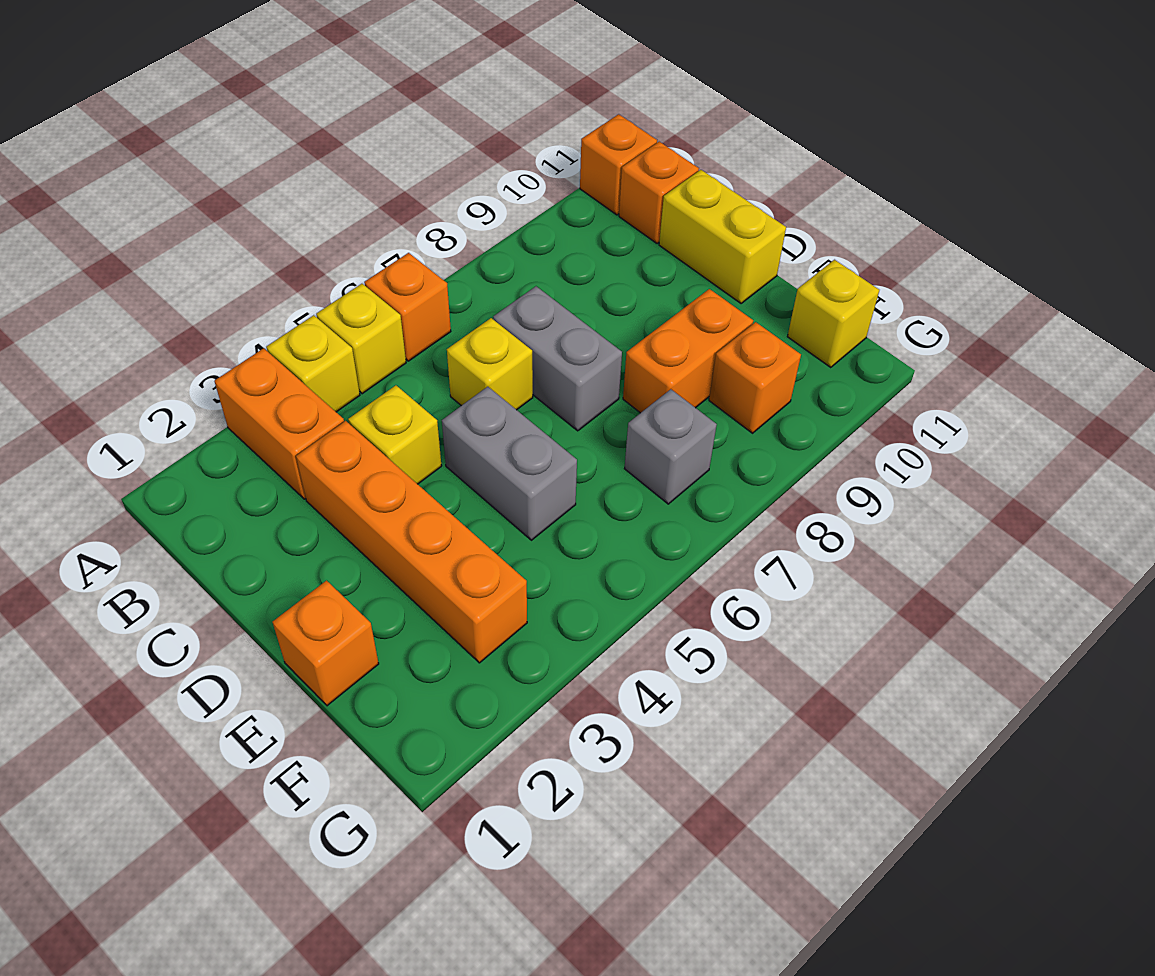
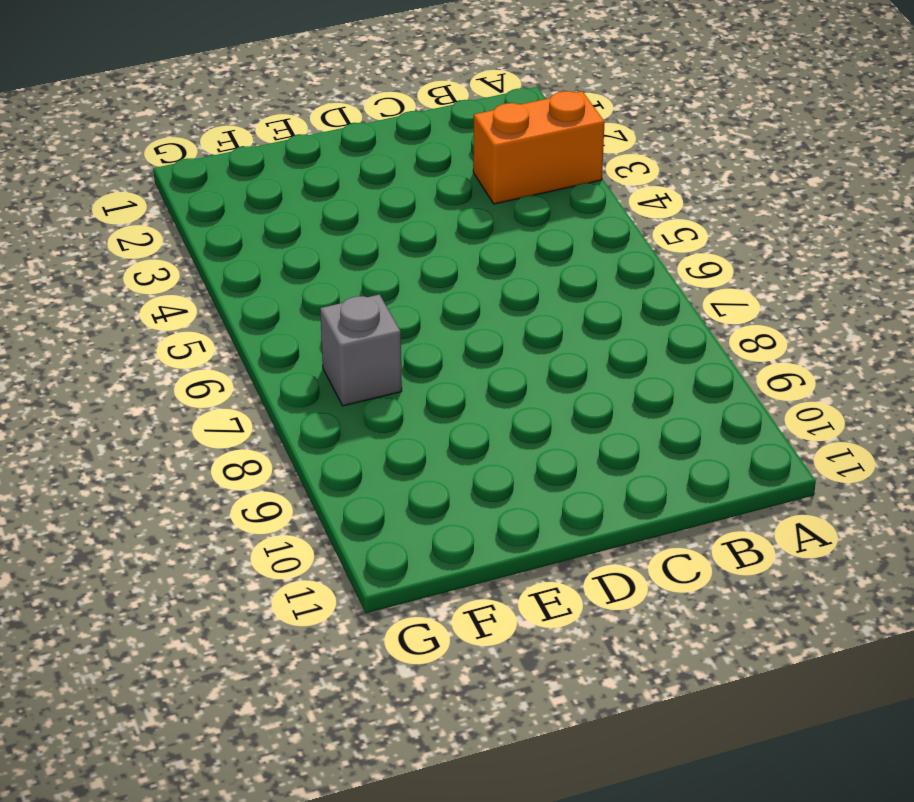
none -> yellow 1x1 brick [266,315,360,412]
none -> yellow 1x1 brick [316,284,406,394]
none -> orange 1x1 brick [364,253,451,361]

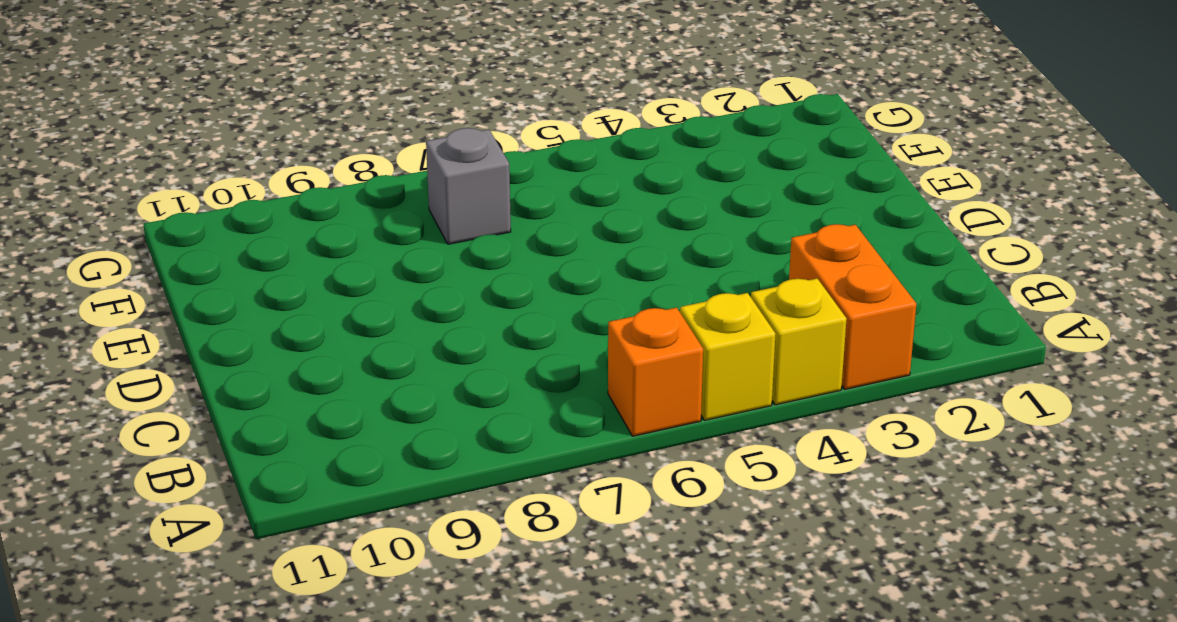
none -> orange 1x1 brick [580,114,657,215]
none -> orange 1x1 brick [619,142,699,244]
none -> orange 1x4 brick [296,421,527,663]

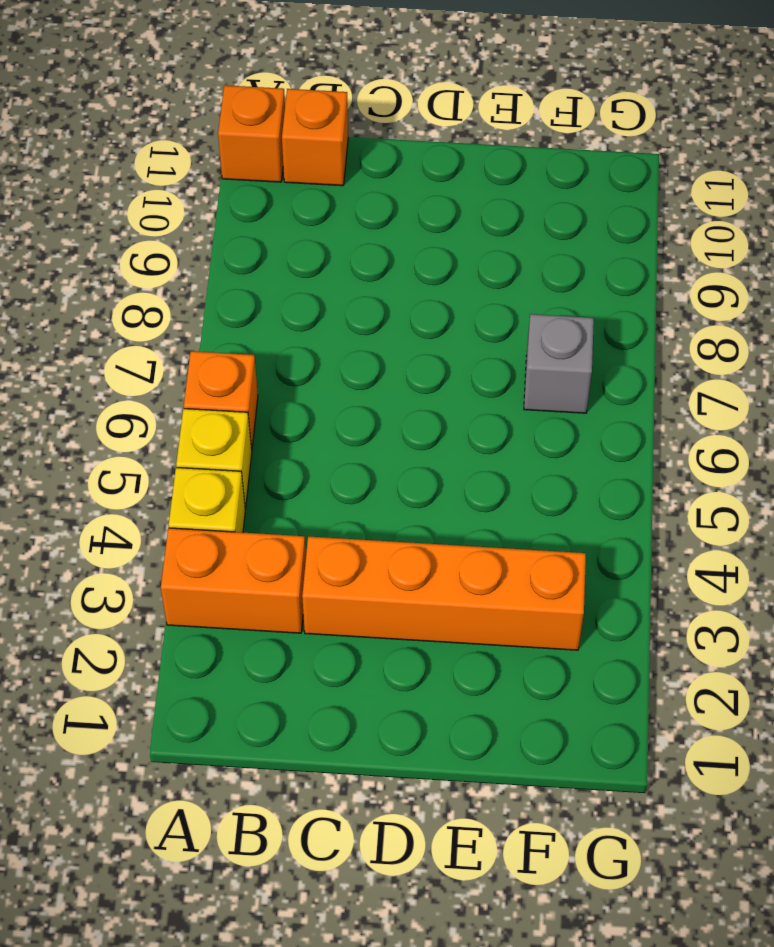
none -> yellow 1x1 brick [348,385,442,484]
none -> yellow 1x1 brick [447,318,533,410]
none -> grey 1x2 brick [493,286,622,431]

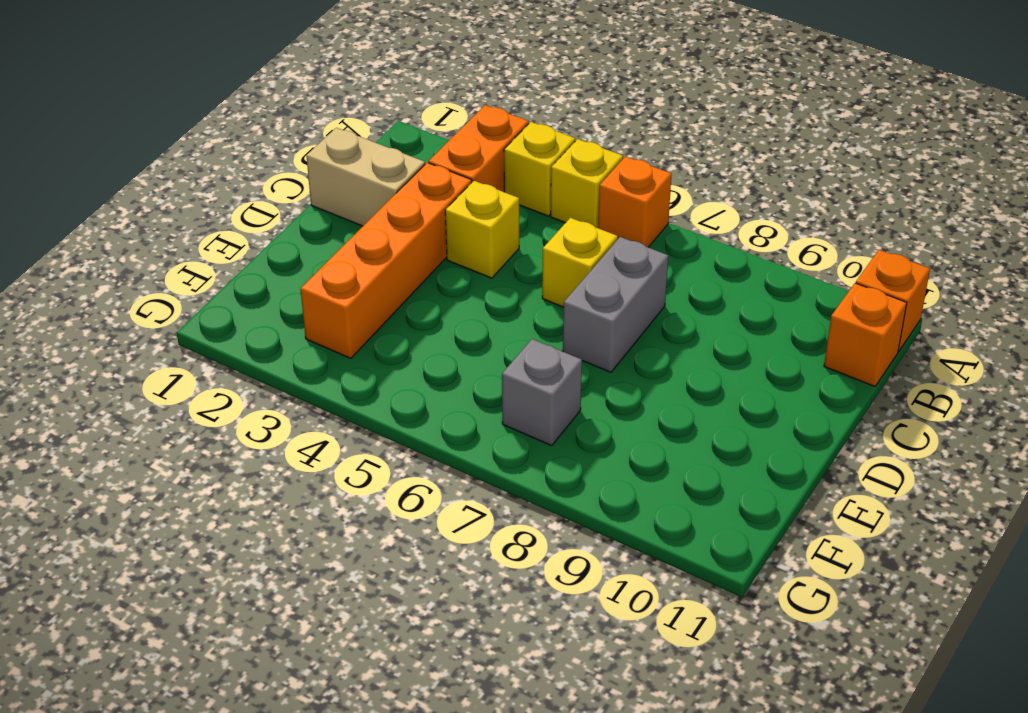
tan 1x2 brick [306,128,425,226] -> none
none -> yellow 1x2 brick [659,170,786,303]
none -> grey 1x2 brick [442,387,577,540]
none -> orange 1x1 brick [273,581,379,706]

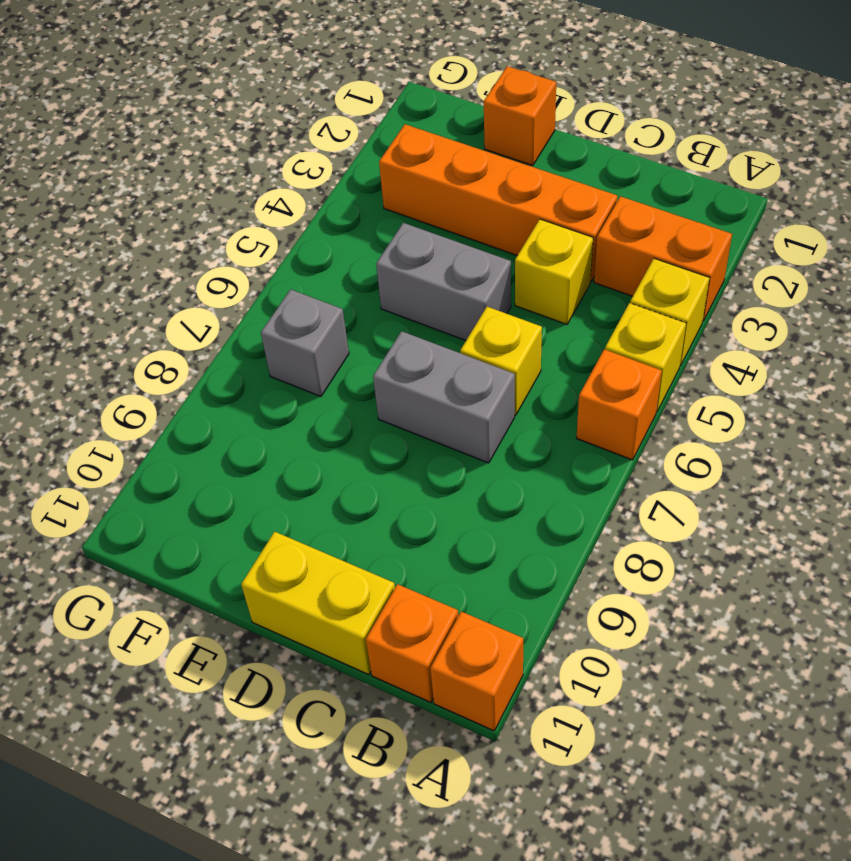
none -> orange 1x2 brick [623,289,753,413]
none -> orange 1x1 brick [709,322,801,433]
none -> yellow 1x1 brick [787,260,879,368]

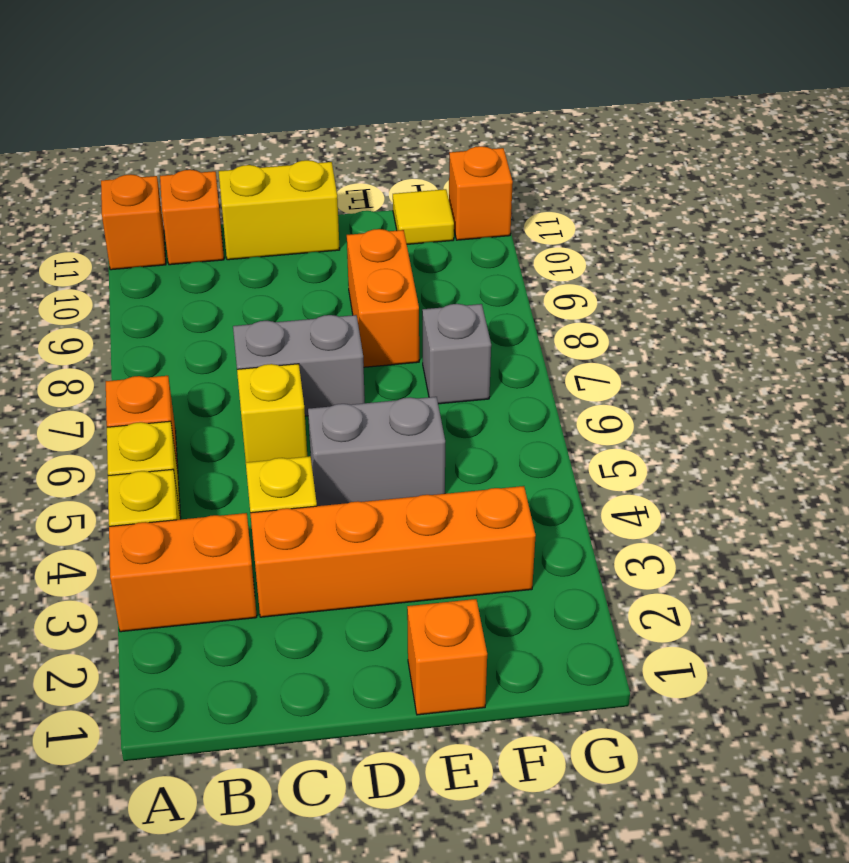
yellow 1x1 tile [393,189,454,244] -> yellow 1x1 brick [787,260,879,368]
orange 1x1 brick [449,146,513,240] -> orange 1x1 brick moved to [709,322,801,433]

